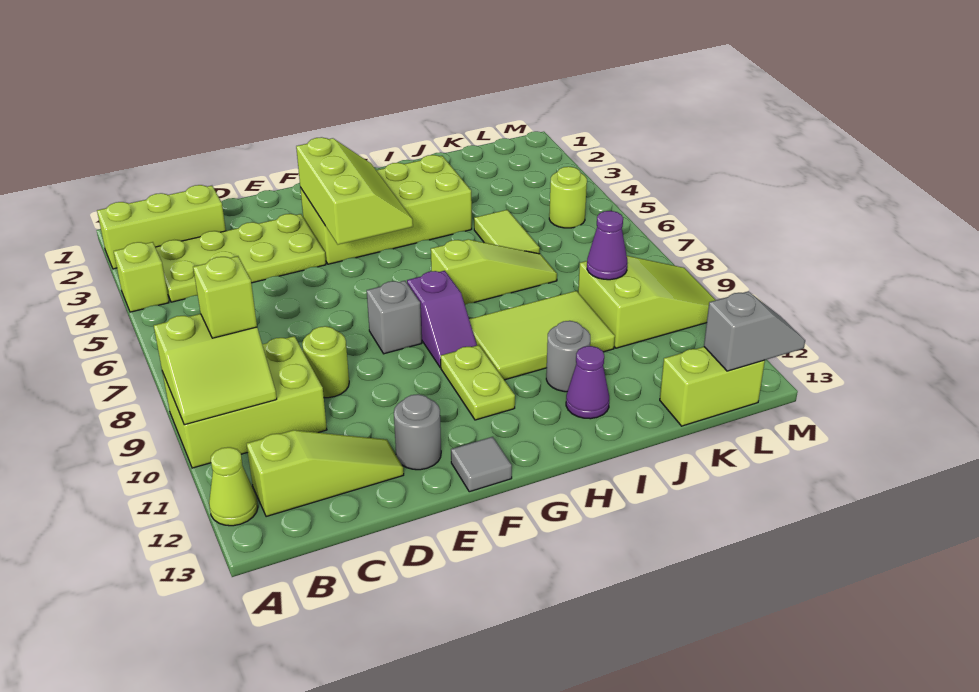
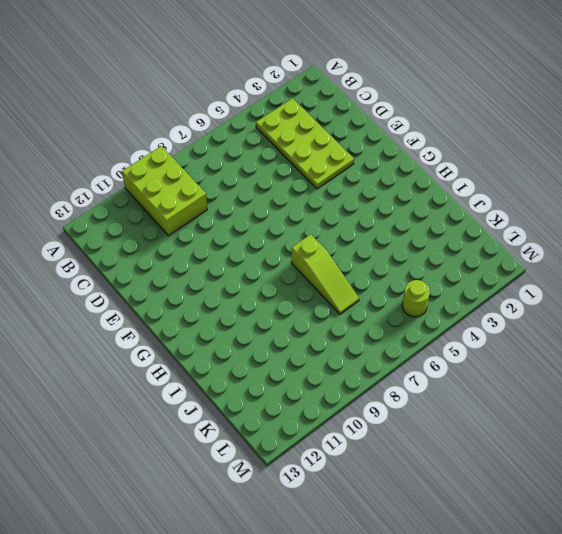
none -> lime 1x3 brick [97,185,226,269]
none -> lime 1x1 brick [114,242,169,312]
none -> lime 1x1 cone [209,447,258,526]

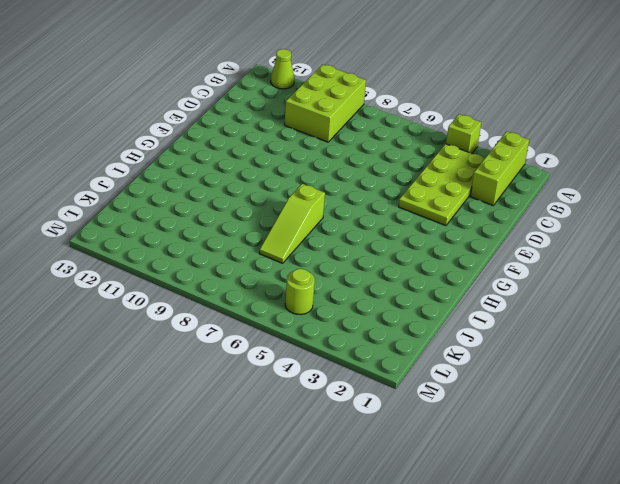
none -> lime 1x3 slope [247,430,404,517]
none -> lime 1x1 round brick [302,326,349,398]
none -> grey 1x1 round brick [394,394,441,470]

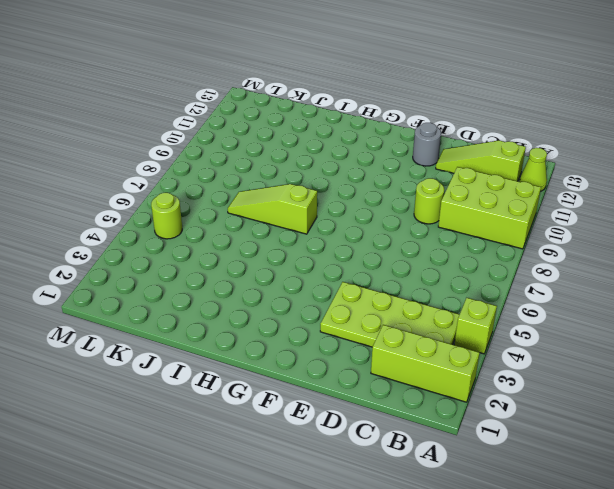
none -> lime 2x4 brick [300,155,472,264]
none -> grey 1x1 brick [367,281,422,354]
none -> grey 1x1 tile [451,437,512,492]

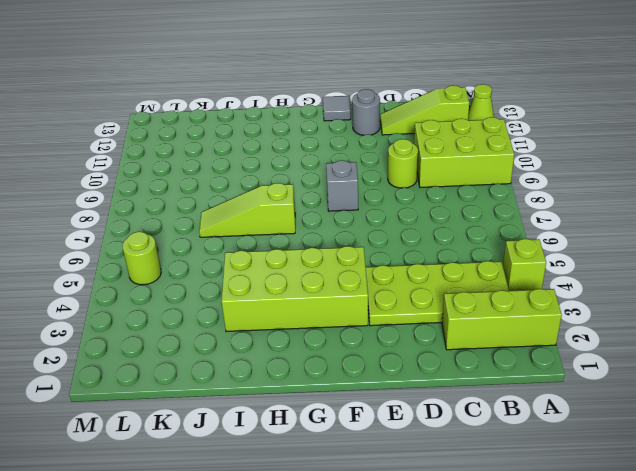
none -> purple 1x2 slope [407,271,477,368]
none -> lime 1x2 plate [441,345,515,420]
none -> lime 2x3 tile [469,291,615,380]

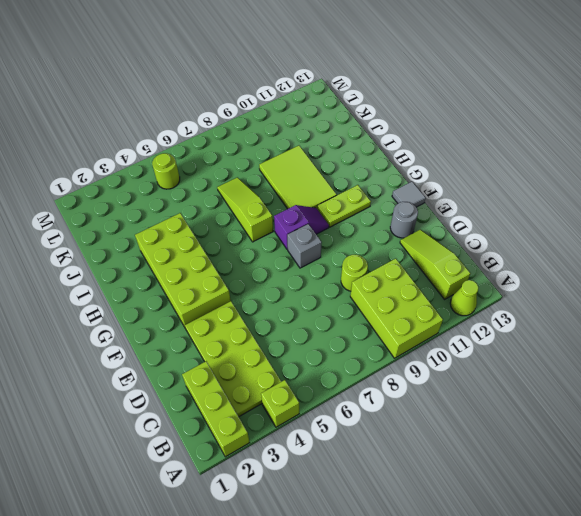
none -> grey 1x1 round brick [546,321,590,392]
none -> purple 1x1 cone [566,346,609,419]
none -> lime 1x2 tile [474,210,540,254]

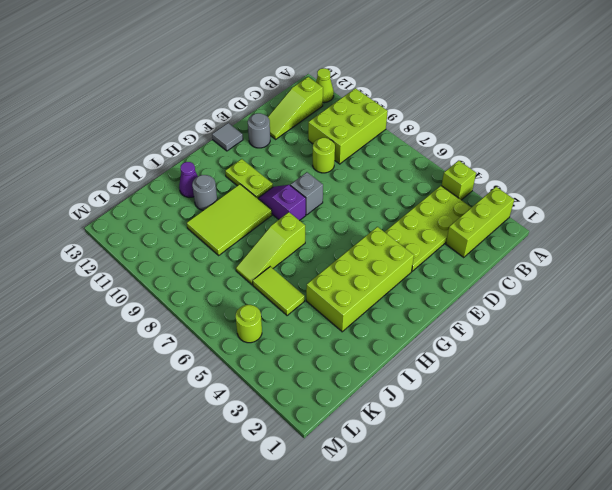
none -> lime 2x3 slope [578,256,715,348]
none -> lime 1x2 brick [660,347,765,426]
none -> lime 2x2 slope [154,314,277,425]

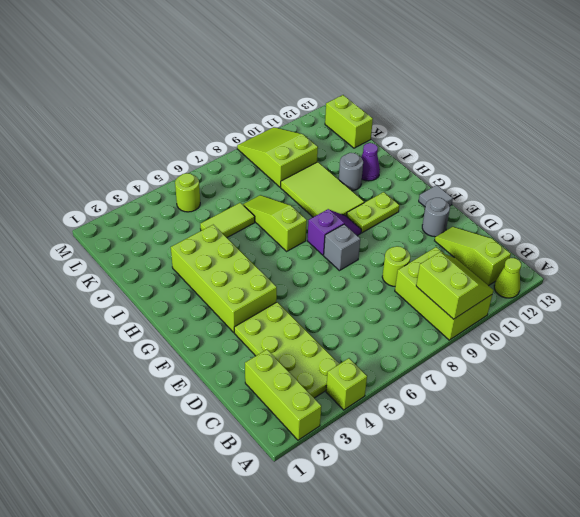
none -> lime 2x3 slope [296,137,413,245]
none -> purple 1x1 cone [587,211,627,280]
none -> grey 1x2 slope [704,292,805,371]

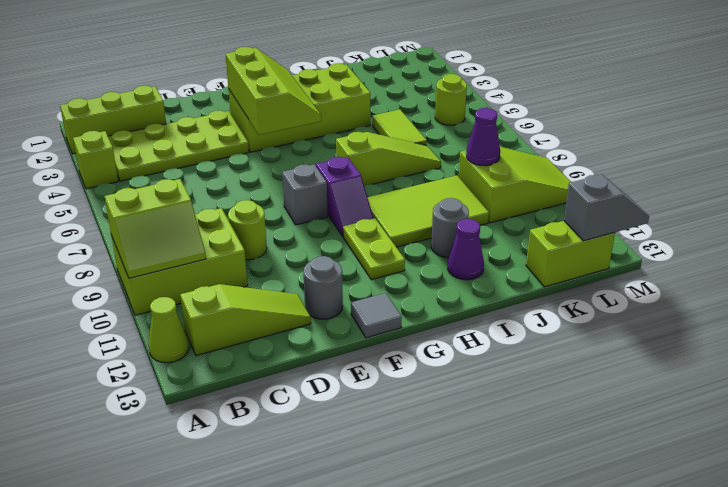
none -> lime 1x1 brick [193,256,257,338]

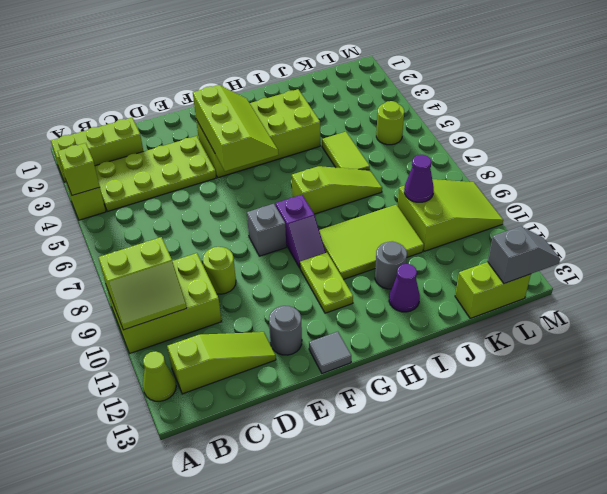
lime 1x1 brick [58,143,100,195] -> lime 1x1 brick moved to [193,256,257,338]

